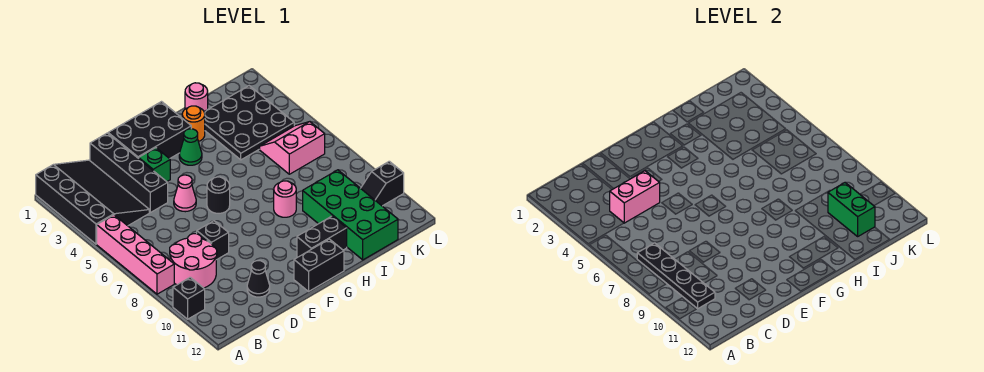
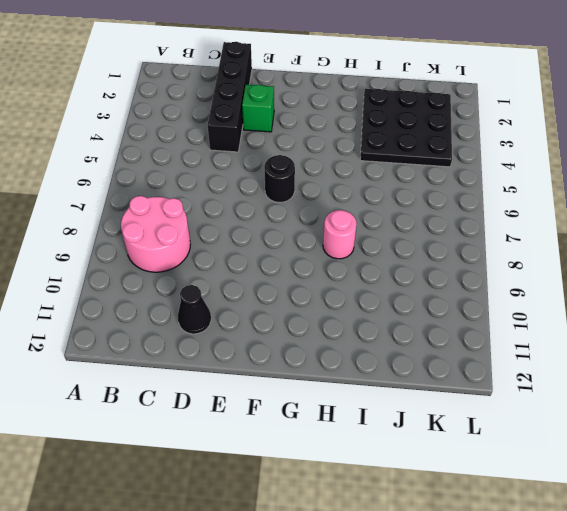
none -> black 3x4 slope [36,160,149,244]
none -> pink 1x4 brick [97,215,174,294]
none -> black 1x1 brick [173,277,205,319]

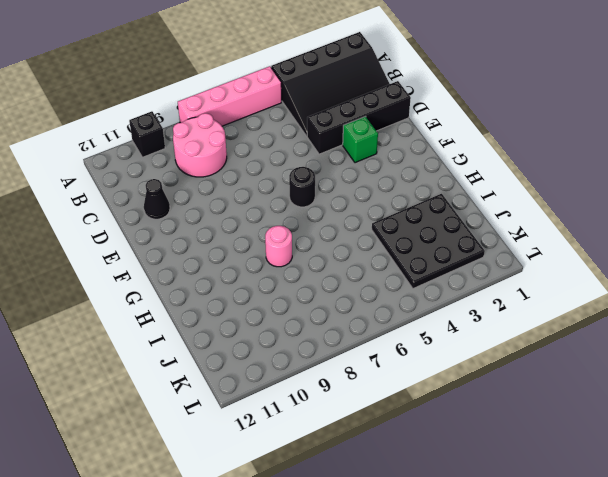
none -> black 1x1 brick [197,221,229,260]
none -> black 2x3 brick [108,102,191,159]
none -> pink 1x1 cone [174,175,196,212]

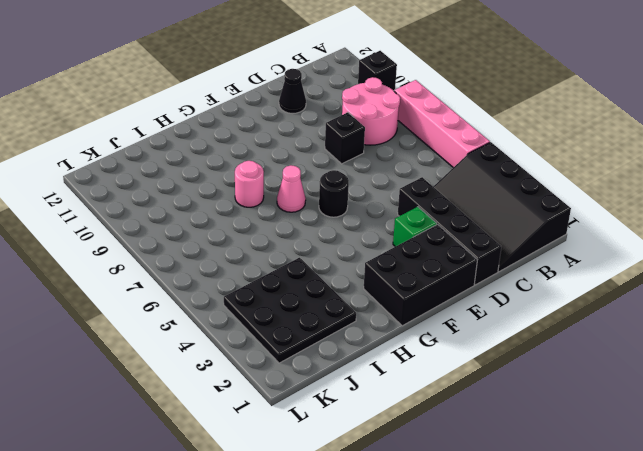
pink 1x1 cone [277,165,306,212] -> pink 1x1 cone moved to [174,175,196,212]
none -> black 1x2 brick [294,239,344,291]
none -> green 1x1 cone [179,129,202,165]
none -> black 1x2 brick [297,216,347,257]

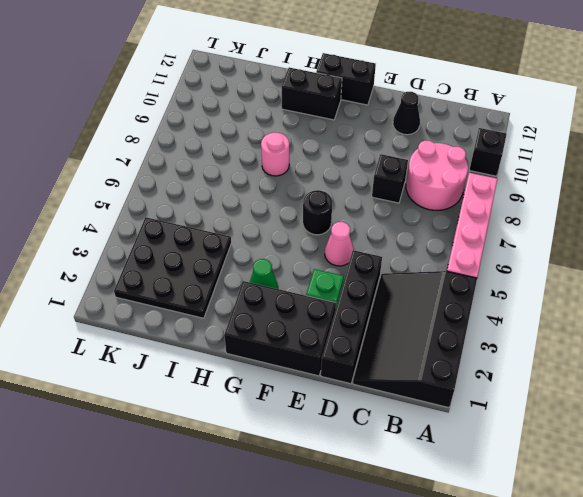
none -> orange 1x1 round brick [182,106,205,142]
none -> pink 1x1 round brick [185,83,208,111]
none -> green 2x4 brick [303,170,398,260]

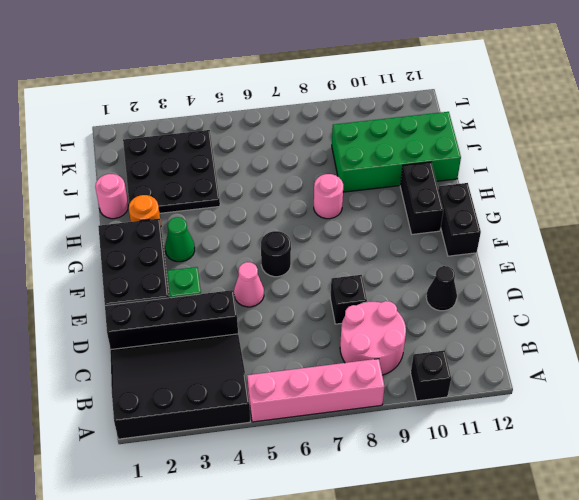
none -> pink 2x2 slope [260,122,325,174]
none -> black 1x2 slope [361,161,404,206]
none -> black 1x4 plate [637,243,715,308]

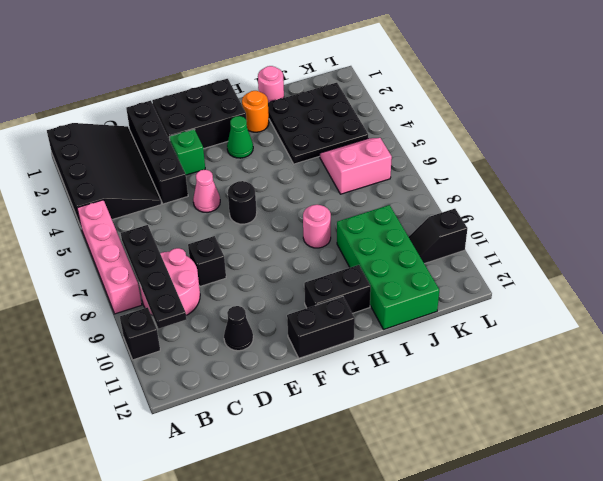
none -> pink 1x2 brick [610,171,660,223]
none -> green 1x2 brick [828,183,875,236]

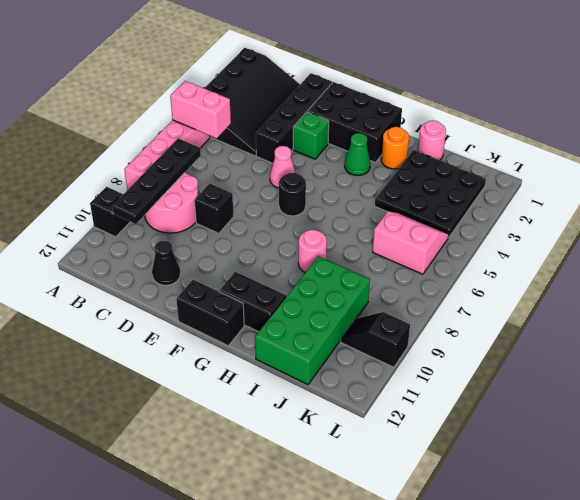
pink 1x2 brick [170,81,231,138] -> pink 1x2 brick moved to [610,171,660,223]
none -> green 1x2 brick [828,183,875,236]

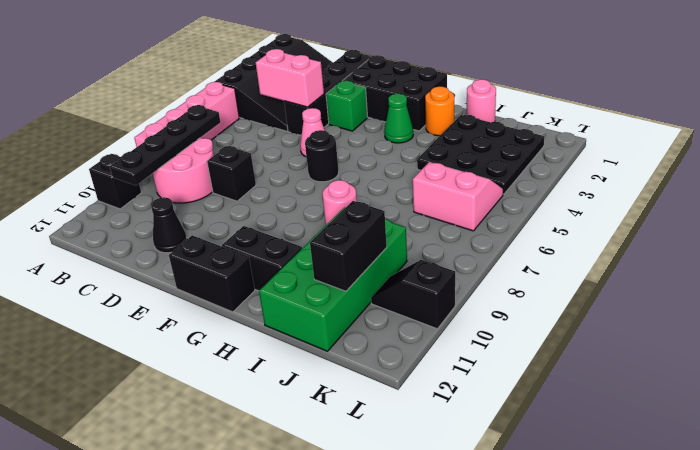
black 1x2 brick [310,201,387,291] -> green 1x2 brick [828,183,875,236]

